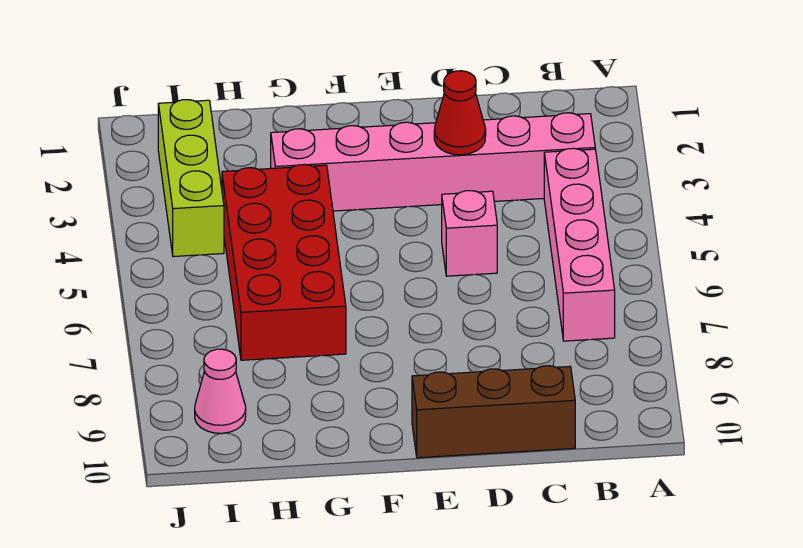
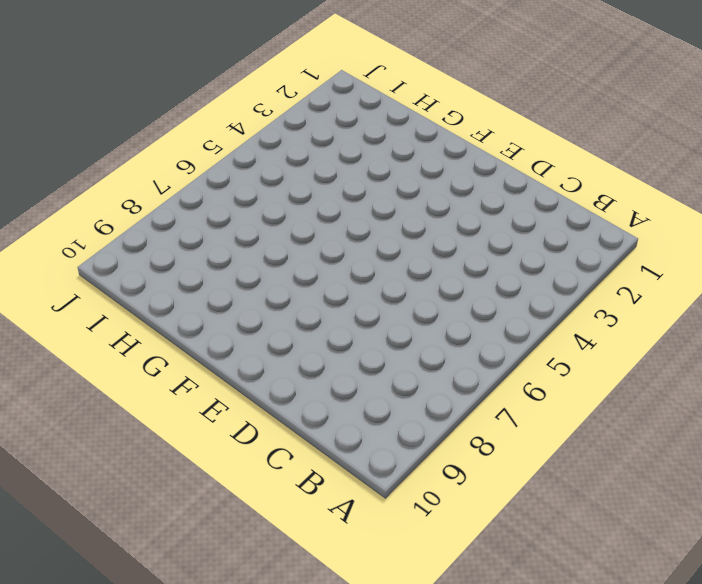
none -> pink 1x6 brick [271,113,595,211]
none -> pink 1x4 brick [544,148,615,341]

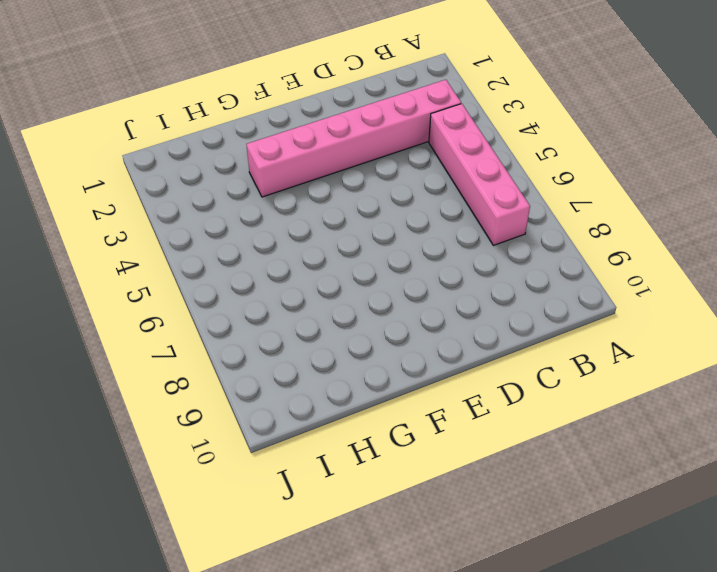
none -> brown 1x3 brick [412,366,575,458]
none -> pink 1x1 brick [442,191,497,276]

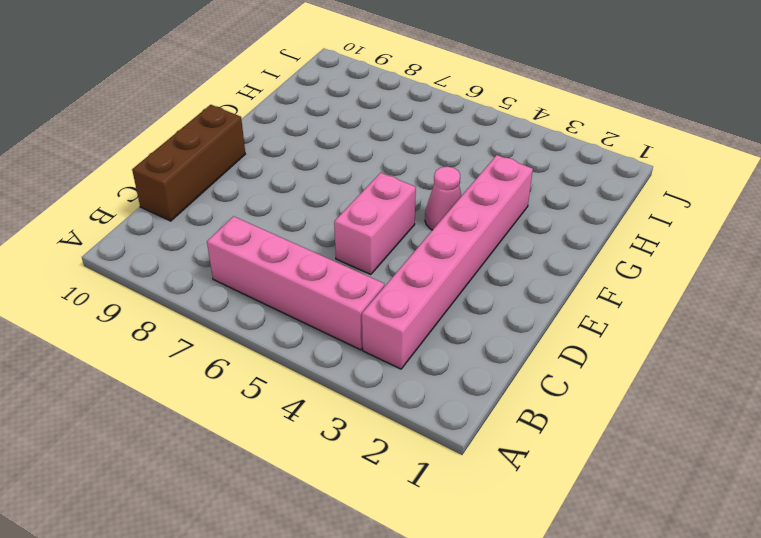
pink 1x2 brick [334,173,416,275] -> pink 1x1 brick [442,191,497,276]
pink 1x1 cone [425,167,461,230] -> pink 1x1 cone moved to [195,349,246,433]
none -> red 2x4 brick [222,164,346,360]
none -> lime 1x3 brick [158,100,224,257]

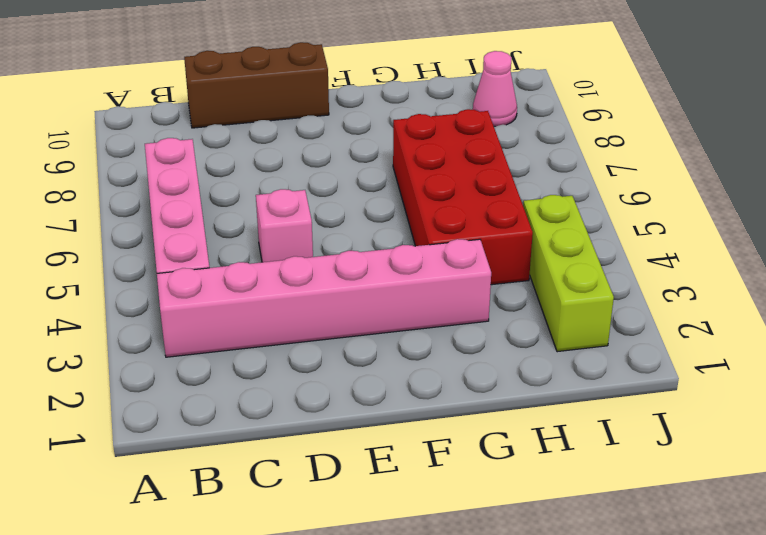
none -> red 1x1 cone [434,71,486,155]

